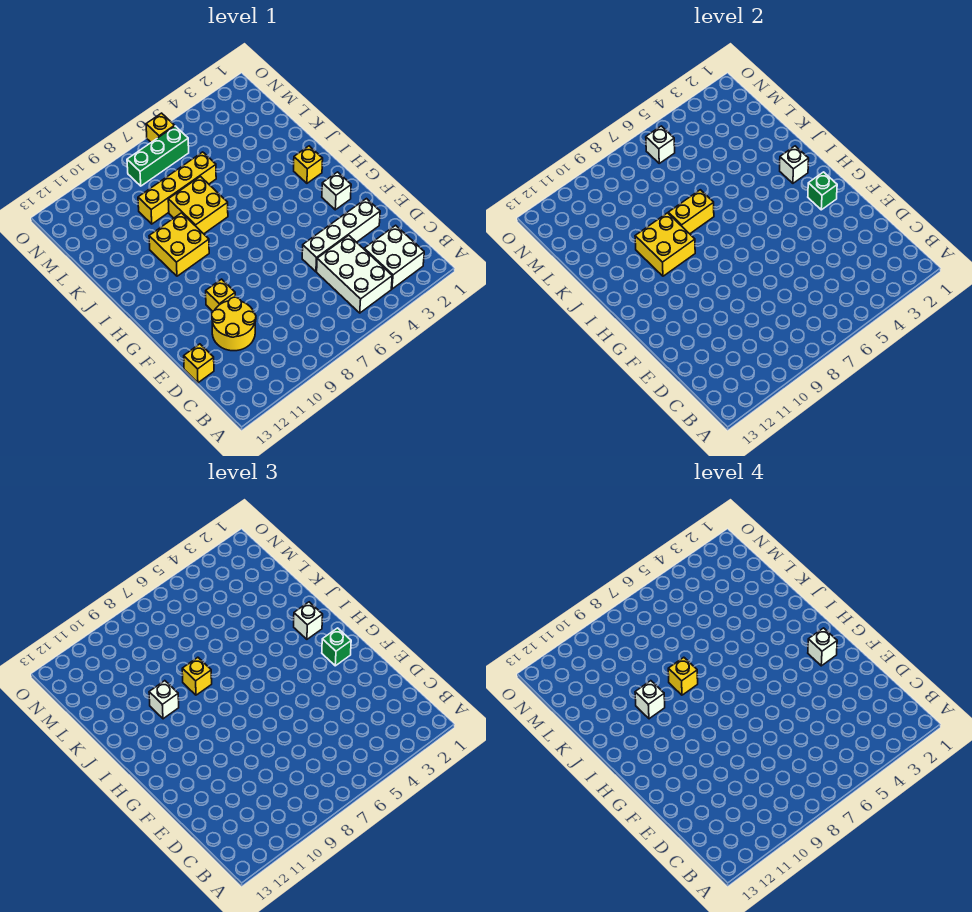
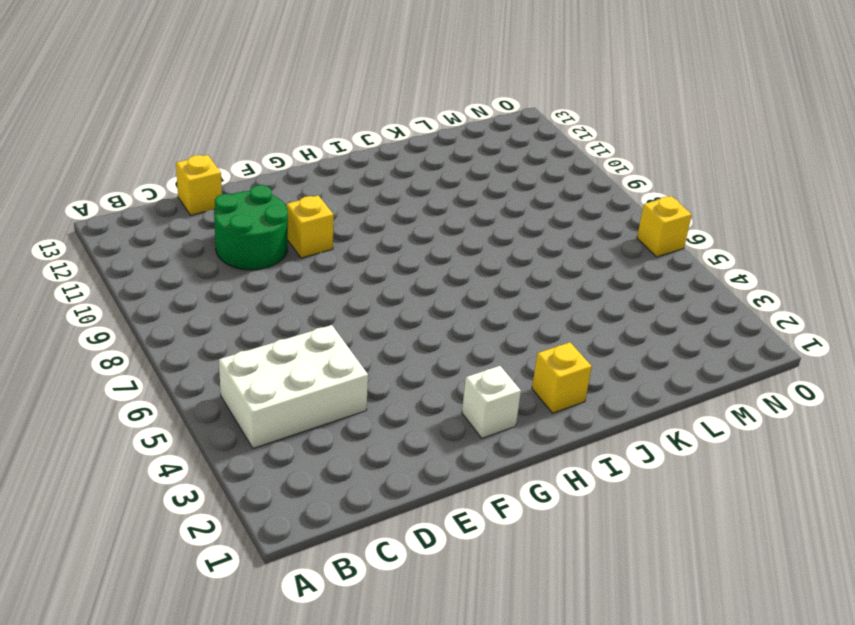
green 2x2 round brick [214,185,288,270] -> yellow 2x2 round brick [212,297,256,351]
none -> white 2x2 brick [364,225,424,289]
none -> white 1x4 brick [302,199,380,272]
none -> yellow 2x2 brick [149,213,209,276]

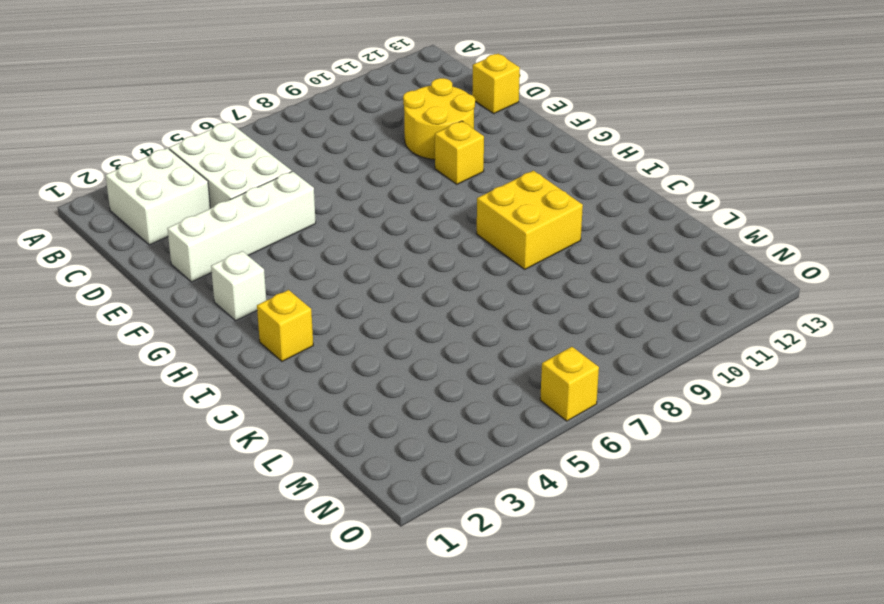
none -> yellow 2x2 brick [168,176,228,234]
none -> yellow 1x4 brick [138,152,216,224]
none -> green 1x3 brick [127,126,189,186]

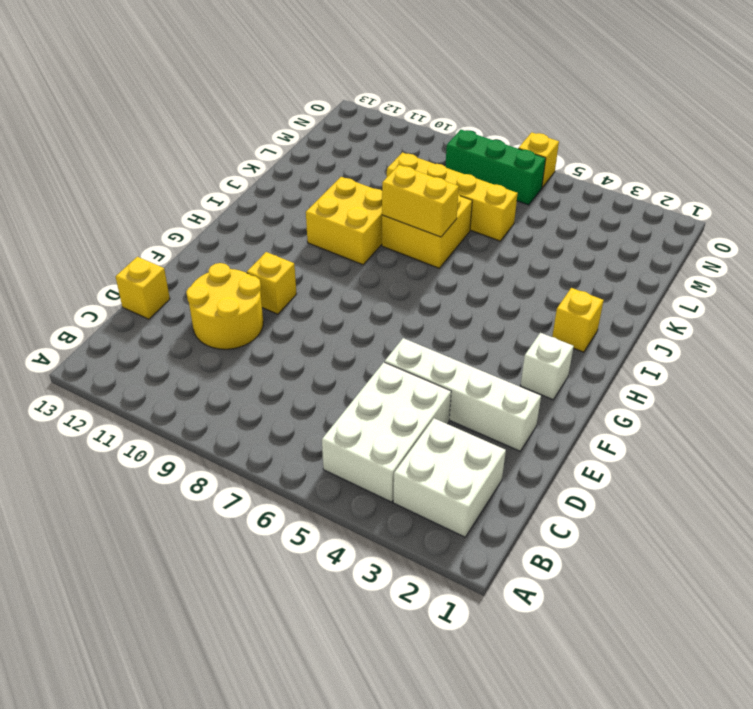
none -> green 1x1 brick [808,172,837,210]
none -> white 1x1 brick [780,146,809,183]
none -> yellow 2x2 brick [635,213,695,276]

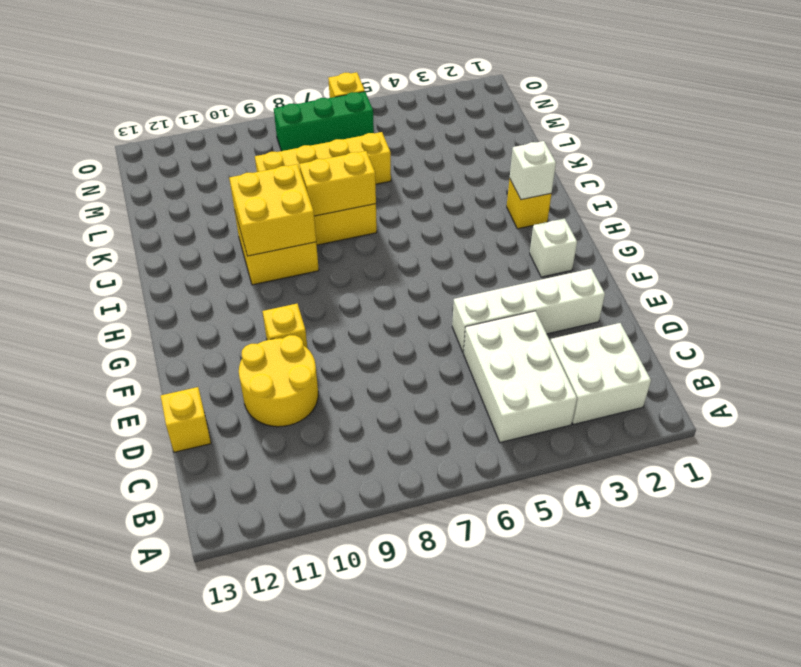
none -> green 1x1 brick [808,172,837,210]
none -> white 1x1 brick [646,126,675,163]
none -> green 1x1 brick [322,628,351,666]

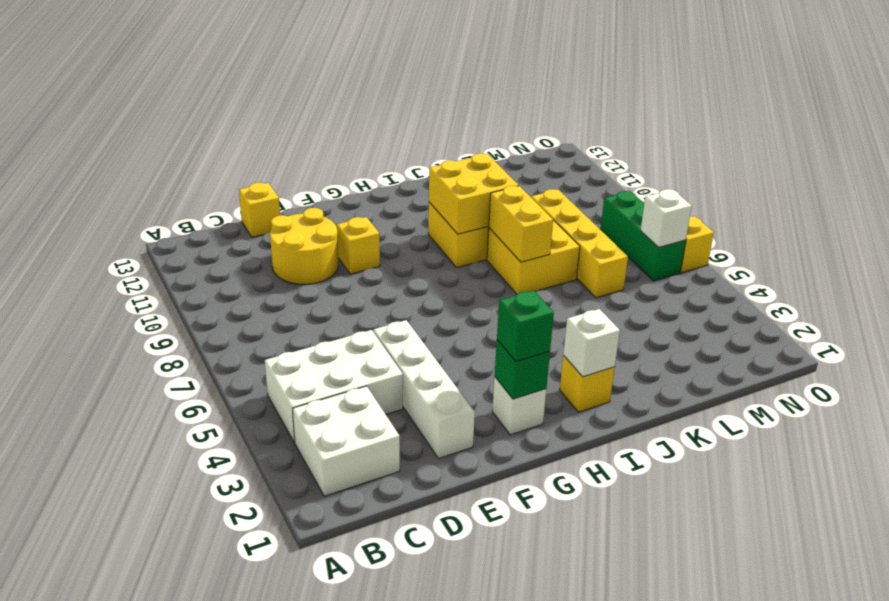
none -> white 1x1 brick [294,602,323,639]
none -> yellow 1x1 brick [182,657,212,695]
none -> white 1x1 brick [149,681,179,719]

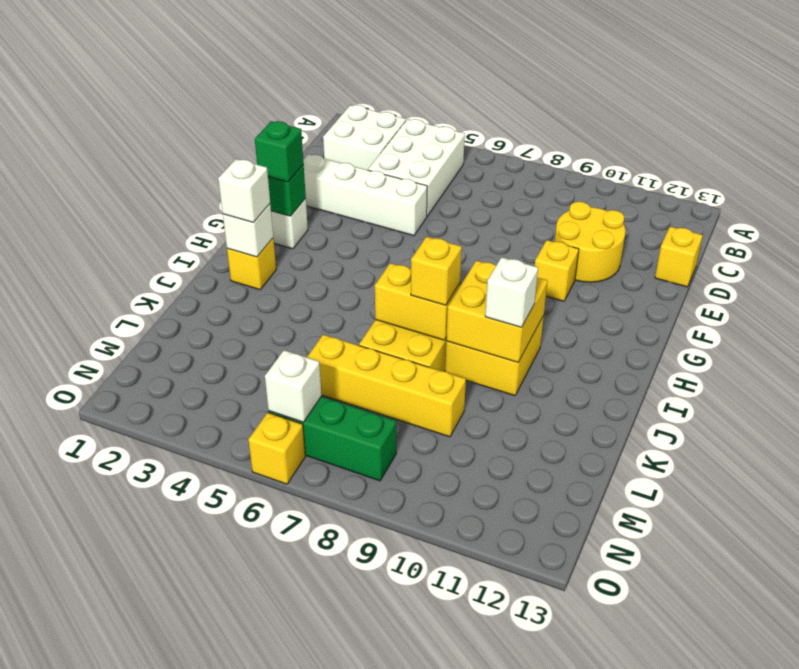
none -> white 1x1 brick [808,628,837,666]
none -> yellow 1x1 brick [668,657,698,695]
none -> white 1x1 brick [635,681,665,719]

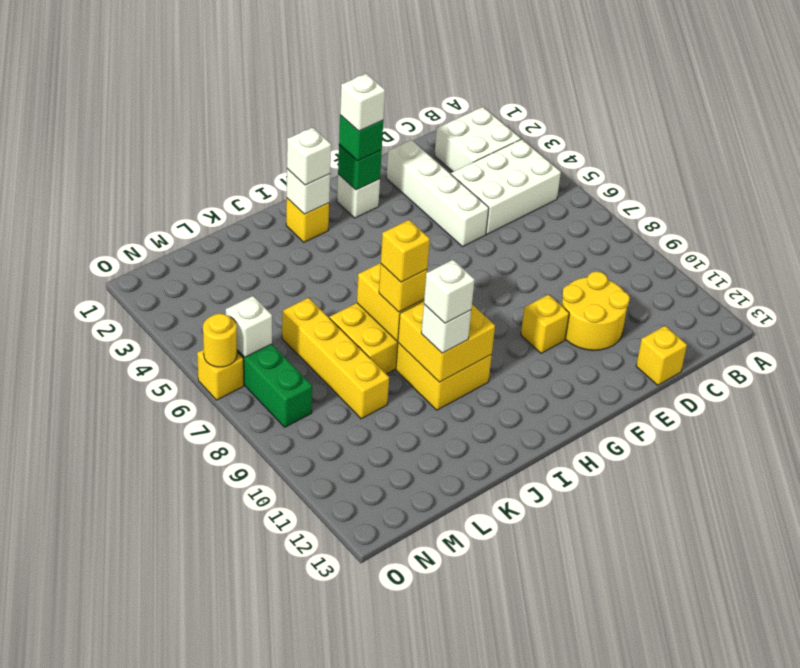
yellow 1x1 round brick [203,314,237,367] -> none

